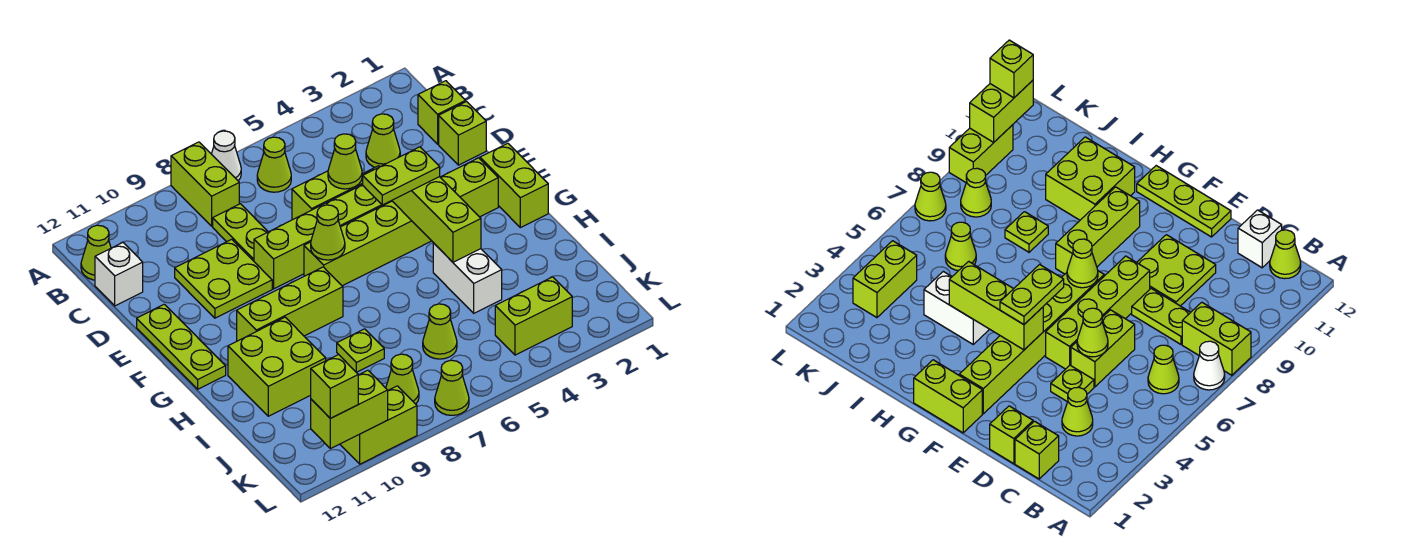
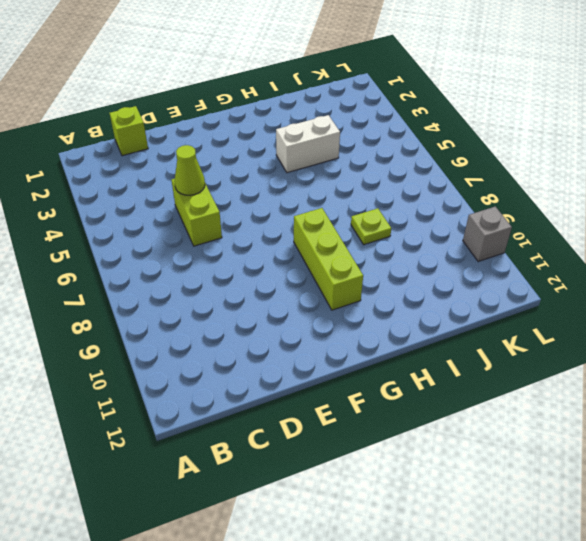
grey 1x1 brick [463,206,512,262] -> lime 1x2 brick [340,386,417,464]
none -> white 1x1 cone [212,131,241,181]
none -> lime 1x2 brick [171,142,239,226]
none -> lime 1x1 cone [257,137,291,192]
none -> lime 1x1 cone [81,225,111,280]

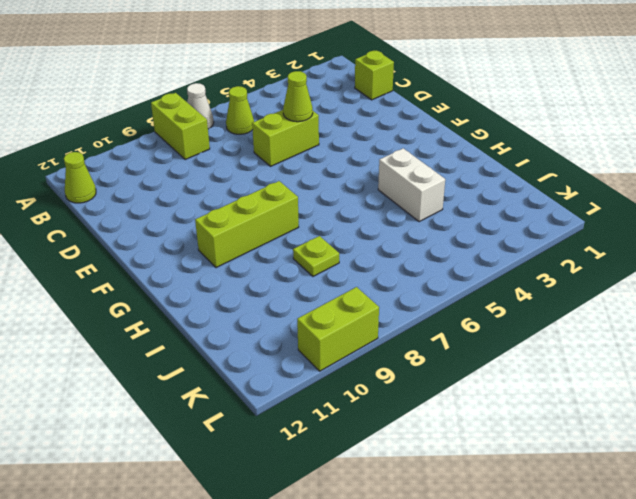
none -> lime 1x1 cone [366,114,400,167]
none -> lime 1x2 plate [213,204,268,261]
none -> white 1x1 brick [95,243,143,306]
none -> lime 1x1 brick [439,102,486,165]

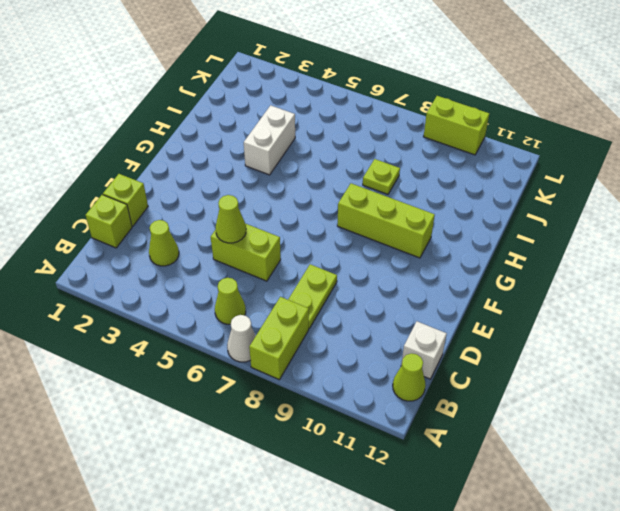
none -> lime 1x1 plate [1051,365,1094,402]
none -> lime 2x2 plate [175,239,272,318]
none -> lime 1x4 brick [254,185,389,289]
none -> lime 1x3 plate [137,304,226,389]

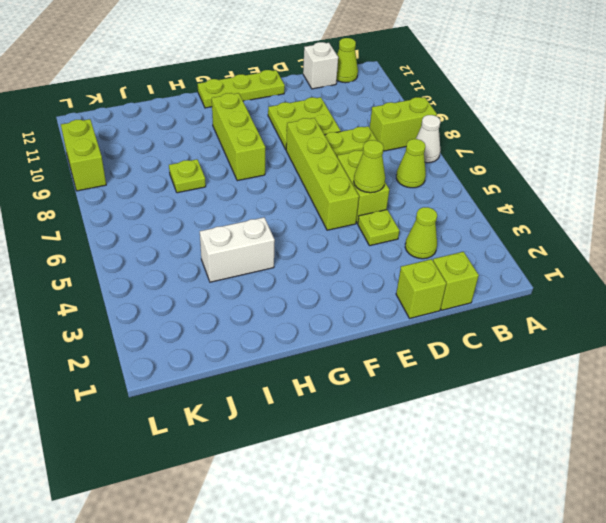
none -> lime 1x2 brick [480,143,548,228]
none -> lime 1x6 brick [304,158,498,286]
none -> lime 2x2 brick [228,317,326,416]
none -> lime 1x1 cone [423,304,457,359]

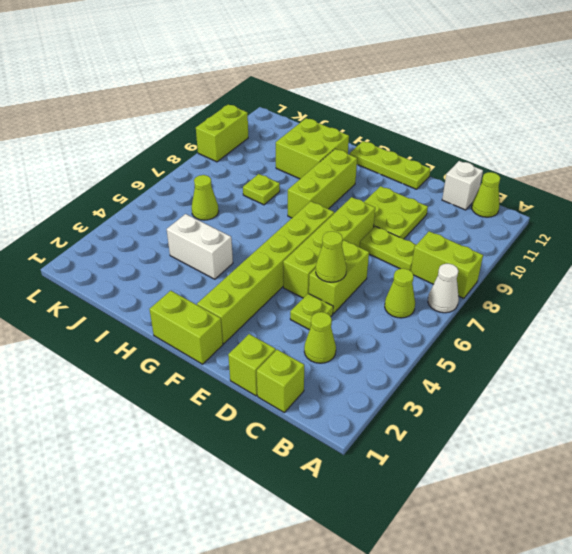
none -> lime 1x2 brick [495,277,572,355]
none -> lime 1x1 cone [386,354,419,404]
none -> lime 1x1 cone [435,360,469,415]
none -> lime 1x3 brick [392,177,481,262]

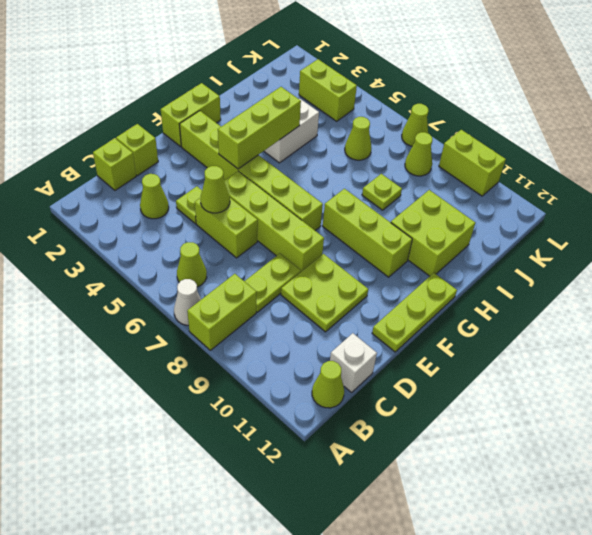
none -> lime 1x1 cone [311,205,345,260]
none -> lime 1x2 brick [311,370,388,449]
none -> lime 1x2 plate [363,147,440,205]
none -> lime 1x1 brick [311,355,358,418]

